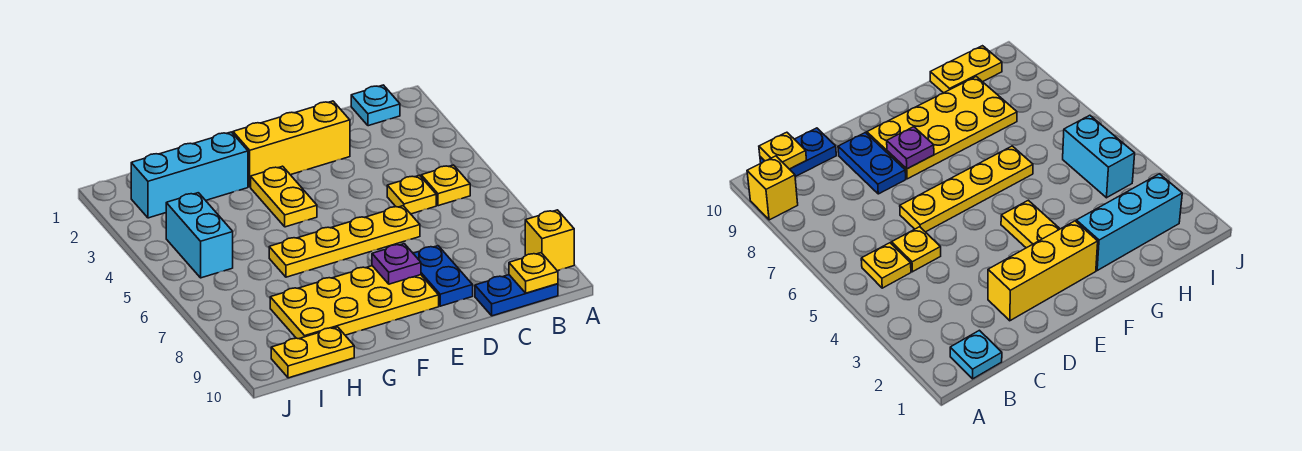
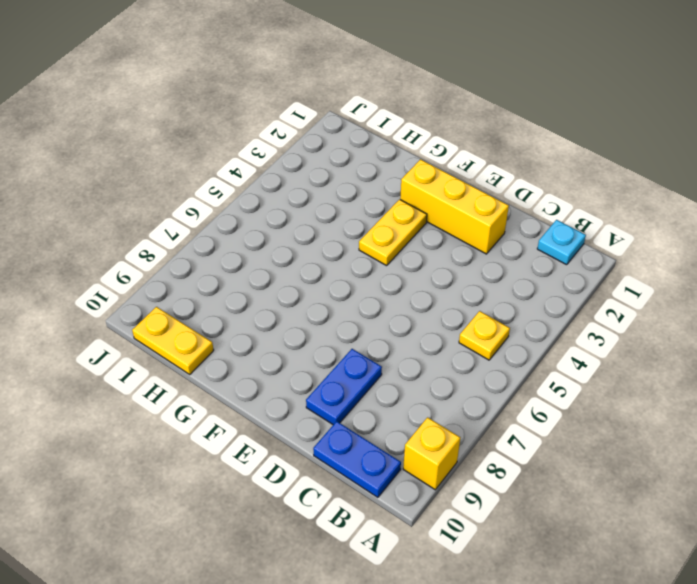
none -> yellow 1x1 plate [387,175,436,214]
none -> yellow 1x4 plate [269,206,420,277]
none -> yellow 2x4 plate [270,266,439,339]

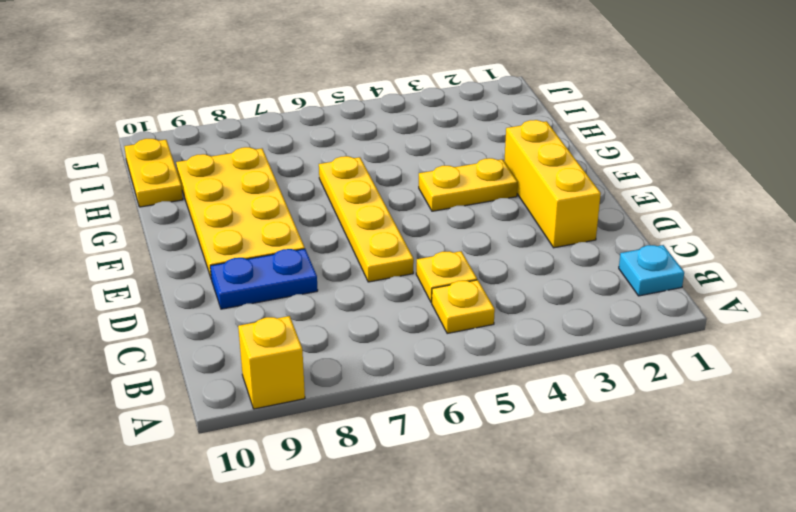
none -> blue 1x2 plate [475,275,558,316]
none -> cyan 1x3 brick [131,132,248,218]
none -> cyan 1x2 brick [166,193,233,278]

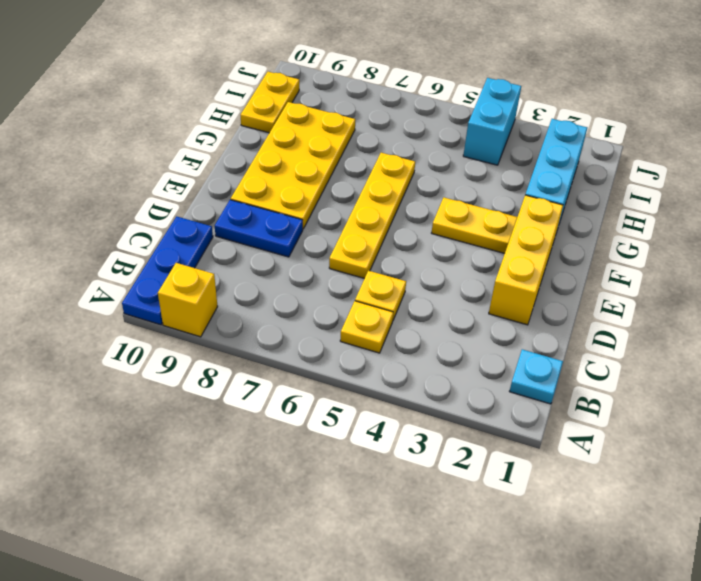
blue 1x3 plate [122,216,213,325] -> blue 1x2 plate [475,275,558,316]
cyan 1x2 brick [463,78,521,165] -> cyan 1x2 brick turned to [166,193,233,278]
none -> yellow 1x1 plate [509,253,558,293]
none -> purple 1x1 plate [372,244,421,284]

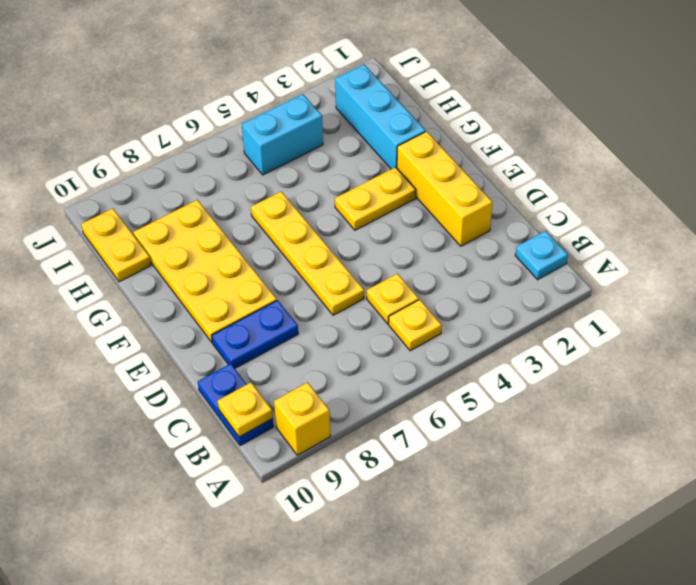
none -> purple 1x1 plate [372,244,421,284]

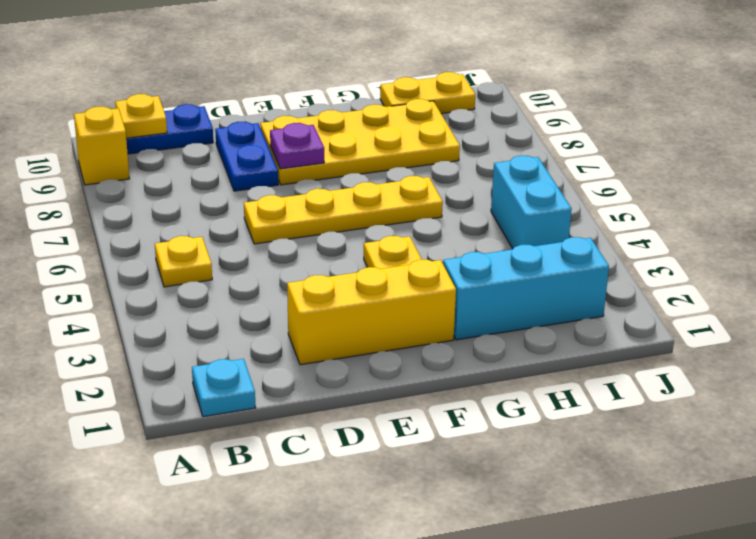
none -> yellow 1x1 plate [387,175,436,214]

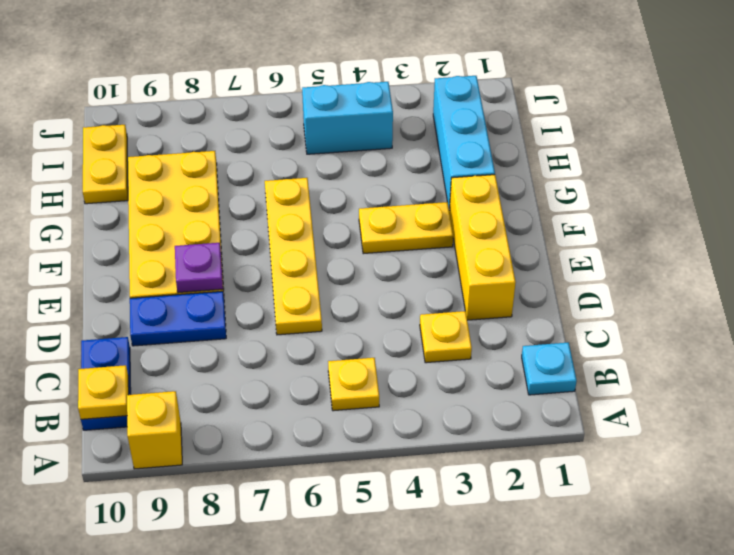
yellow 1x1 plate [420,311,472,363] -> yellow 1x1 plate moved to [387,175,436,214]

